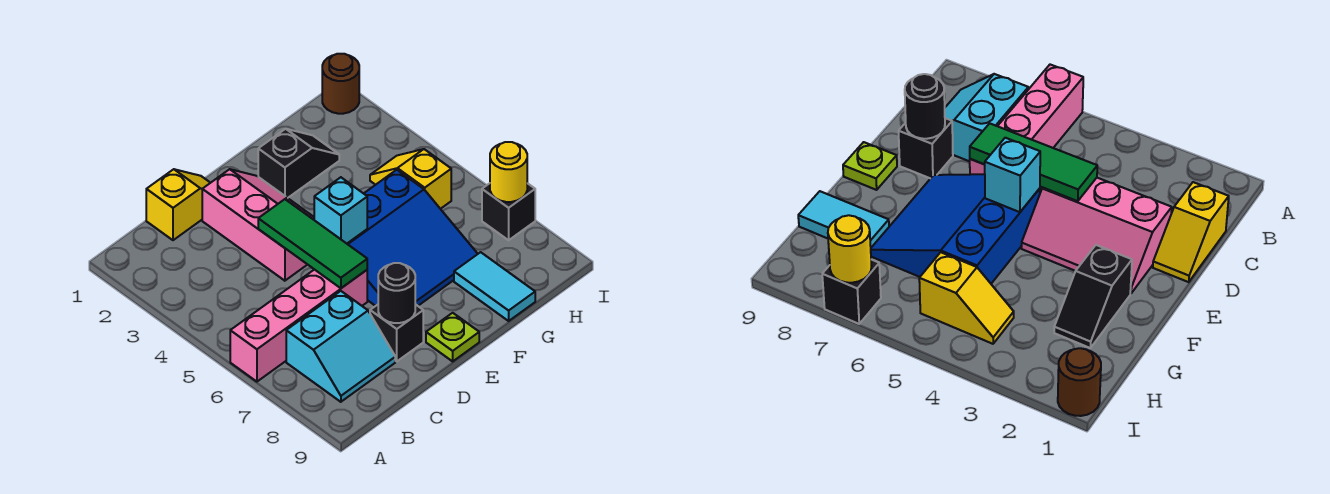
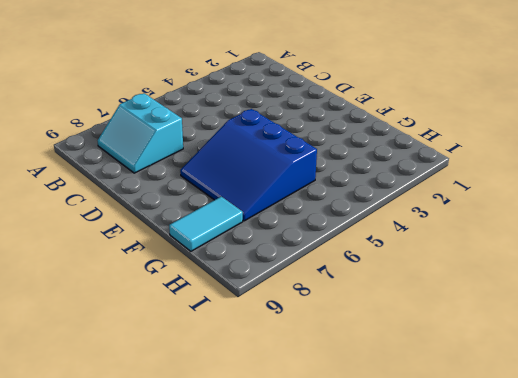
none -> pink 1x4 brick [230,269,367,382]
none -> yellow 1x2 slope [146,169,210,240]
none -> pink 2x3 slope [202,169,314,281]

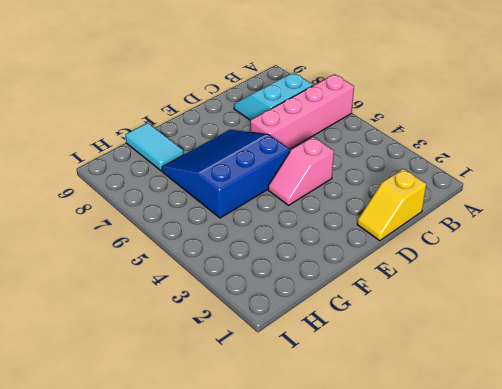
pink 1x2 slope [268,137,334,205] -> pink 2x3 slope [202,169,314,281]
none -> black 1x1 brick [370,304,423,361]
none -> lime 1x1 plate [426,313,479,361]
none -> black 1x2 slope [258,129,339,198]

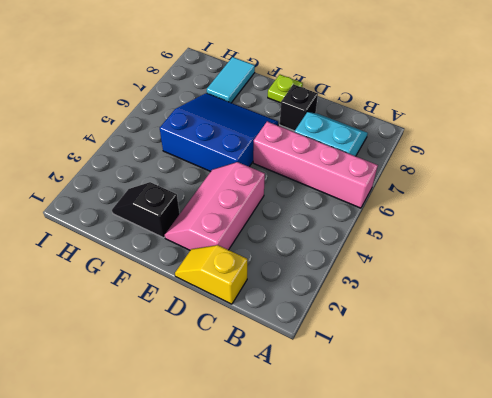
none -> yellow 1x2 slope [370,149,451,209]
none -> brown 1x1 round brick [322,54,359,114]
none -> black 1x1 brick [482,183,535,240]

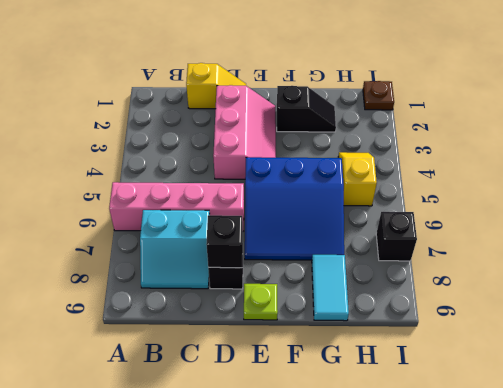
black 1x1 brick [206,215,243,268] -> black 1x1 round brick [378,263,415,323]
brown 1x1 plate [363,81,394,110] -> brown 1x1 round brick [322,54,359,114]
none -> green 1x3 tile [258,199,367,288]
none -> cyan 1x1 brick [314,177,367,244]
none -> yellow 1x1 round brick [490,142,527,202]

